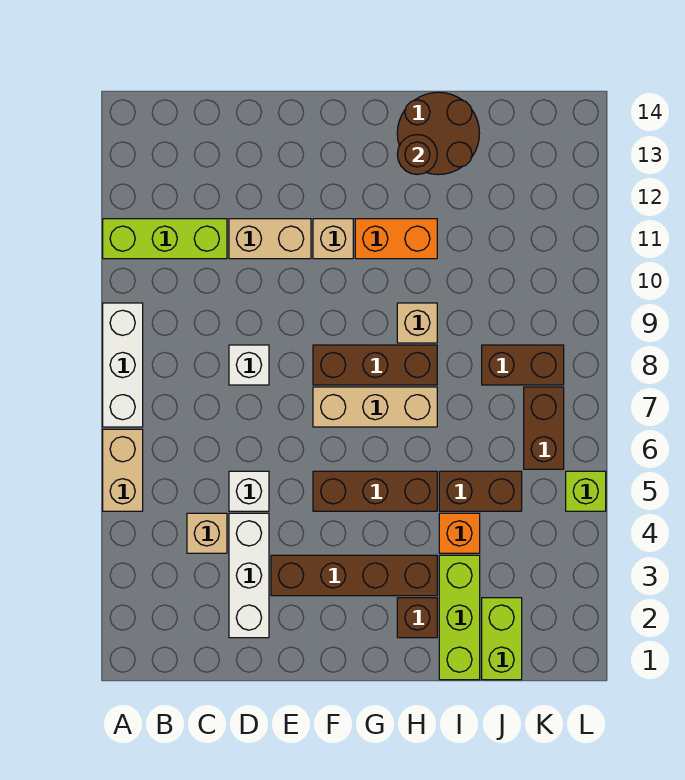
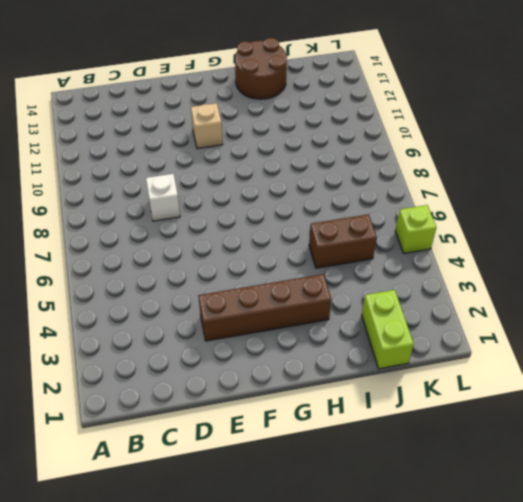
none -> tan 1x2 brick [103,429,143,511]
none -> white 1x3 brick [103,303,143,427]
none -> lime 1x3 brick [103,219,227,259]

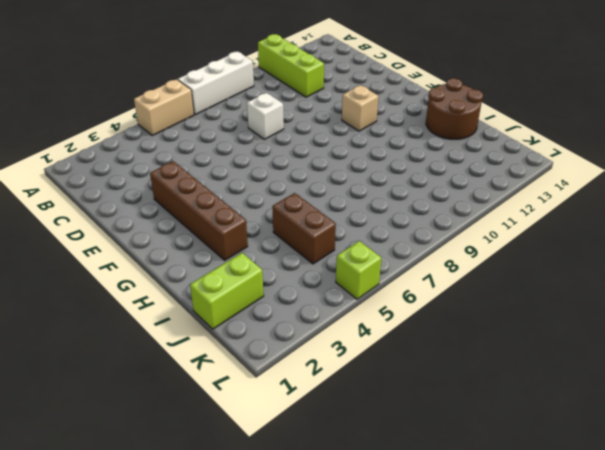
none -> tan 1x1 brick [187,513,227,553]
none -> white 1x3 brick [229,513,269,638]
none -> white 1x1 brick [229,471,269,511]

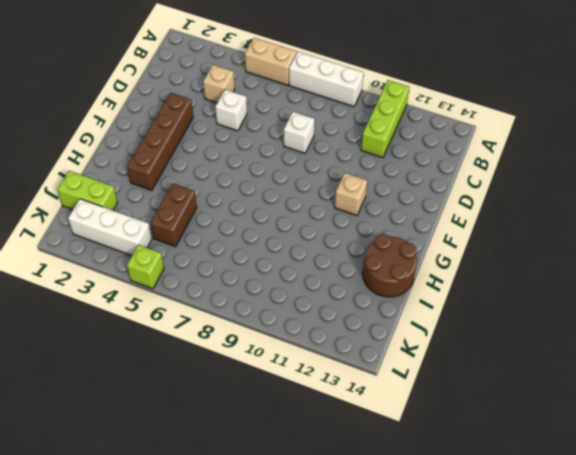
white 1x3 brick [68,199,152,256] -> white 1x3 brick moved to [229,513,269,638]
none -> tan 1x2 brick [229,219,311,259]
none -> brown 1x3 brick [313,471,437,511]
none -> tan 1x3 brick [313,387,437,427]

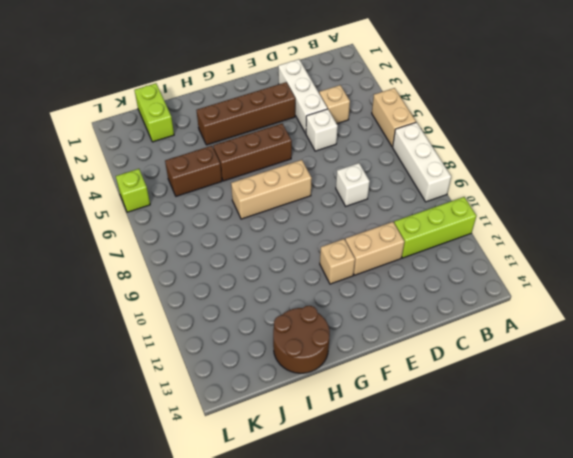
none -> brown 1x3 brick [313,345,437,385]
none -> orange 1x2 brick [355,219,437,259]
none -> brown 1x1 brick [397,598,437,638]

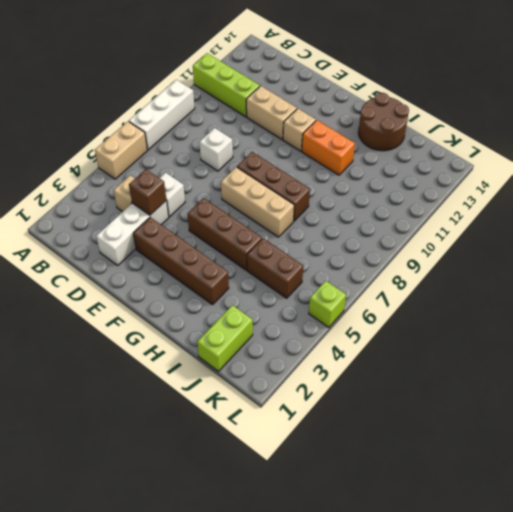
brown 1x1 brick [129,169,166,215] -> brown 1x1 brick moved to [397,598,437,638]
none -> tan 1x1 brick [397,303,437,343]
none -> lime 1x3 brick [439,555,480,680]
none -> orange 1x1 brick [439,513,480,553]

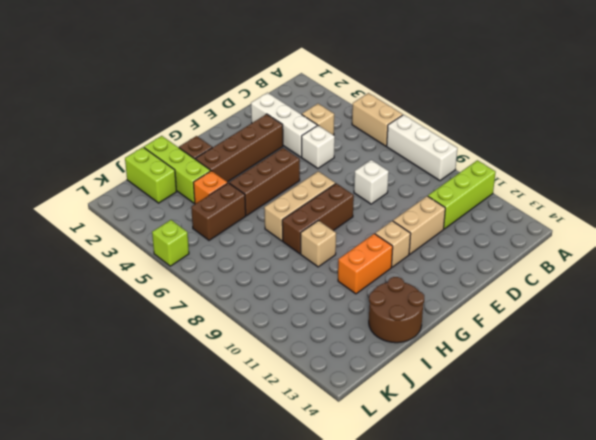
none -> brown 1x2 brick [482,345,564,385]
none -> brown 1x2 brick [524,387,564,469]
none -> brown 1x1 round brick [397,135,437,175]

